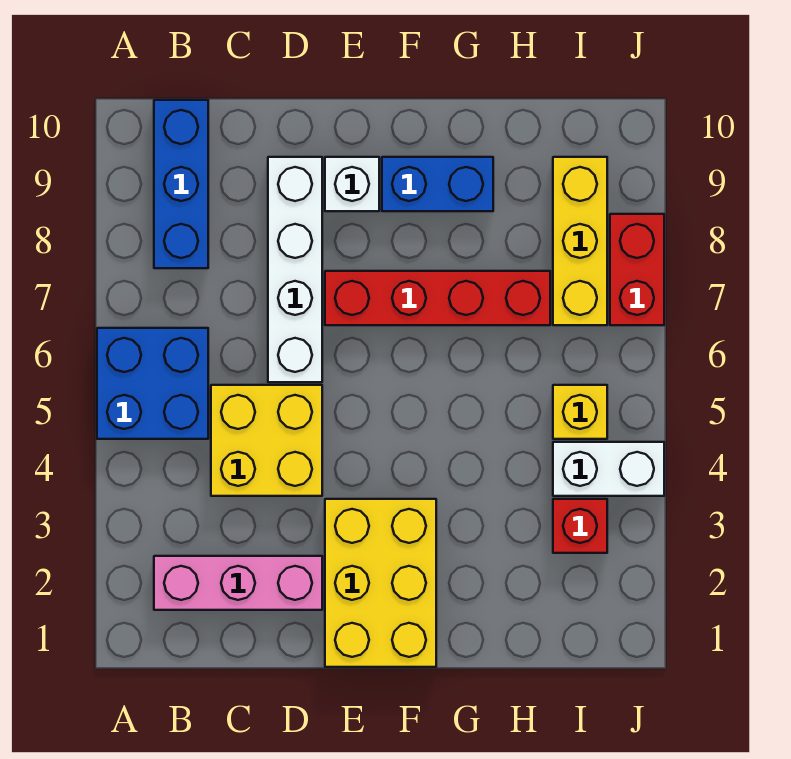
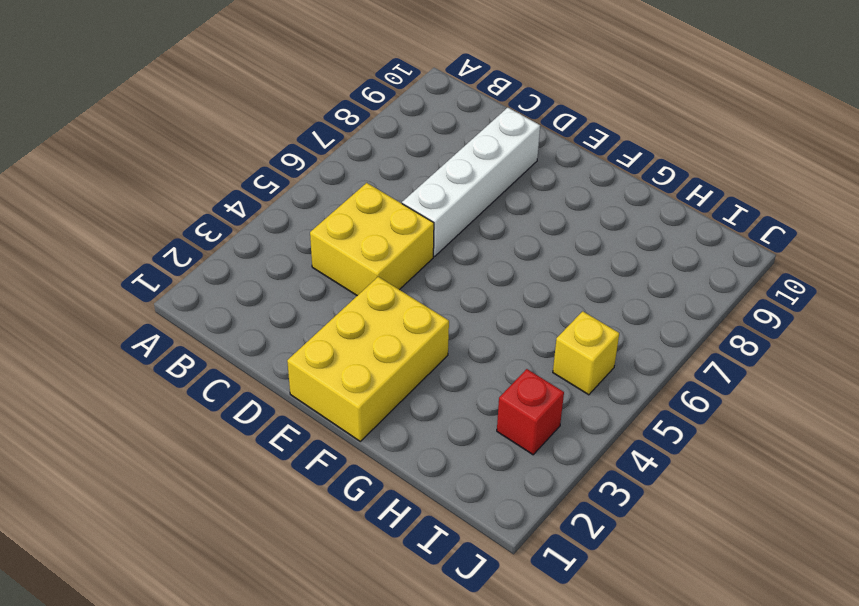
none -> blue 2x2 brick [97,328,208,439]
none -> pink 1x3 brick [154,556,322,610]
none -> blue 1x3 brick [154,100,208,268]

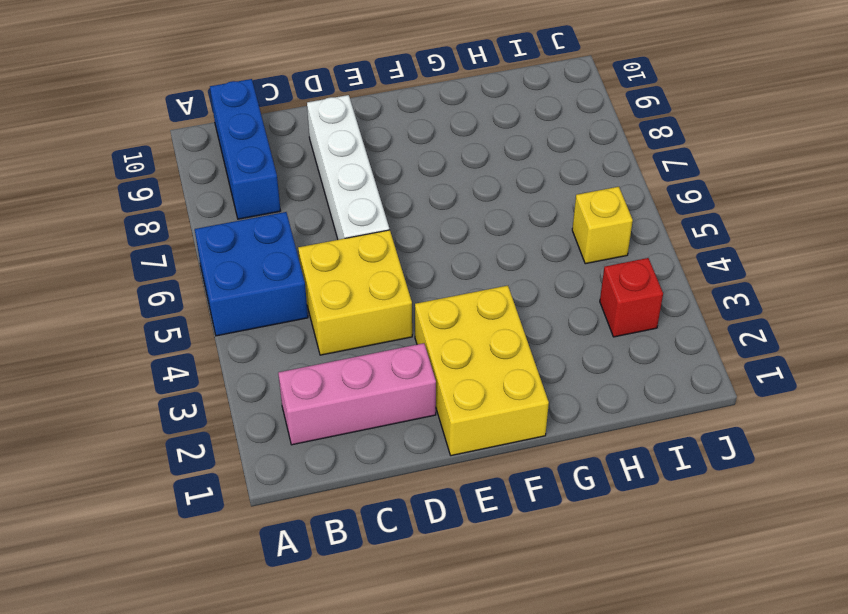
none -> red 1x4 brick [325,271,550,325]
none -> white 1x1 brick [325,157,379,211]
none -> blue 1x2 brick [382,157,493,211]

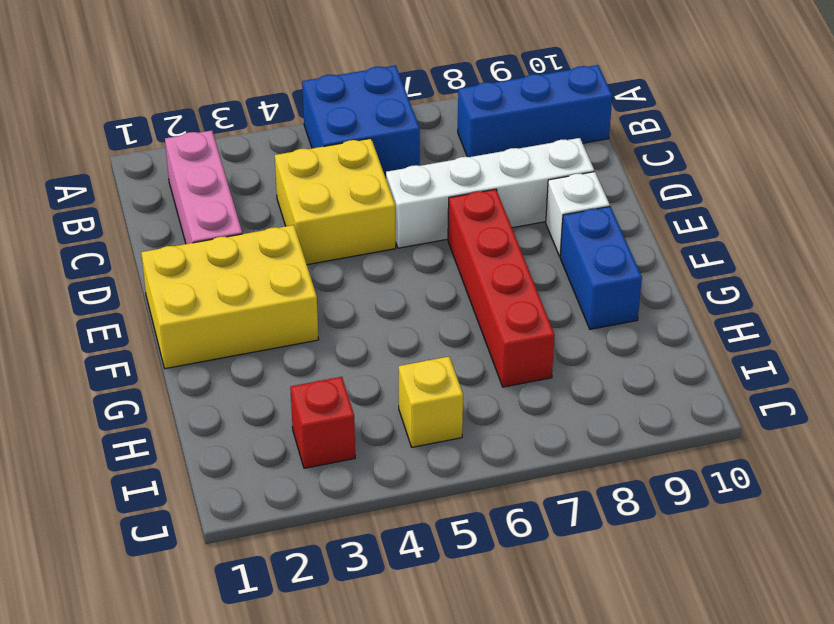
none -> white 1x2 brick [553,442,664,496]
none -> yellow 1x3 brick [553,157,607,325]
none -> red 1x2 brick [610,214,664,325]

